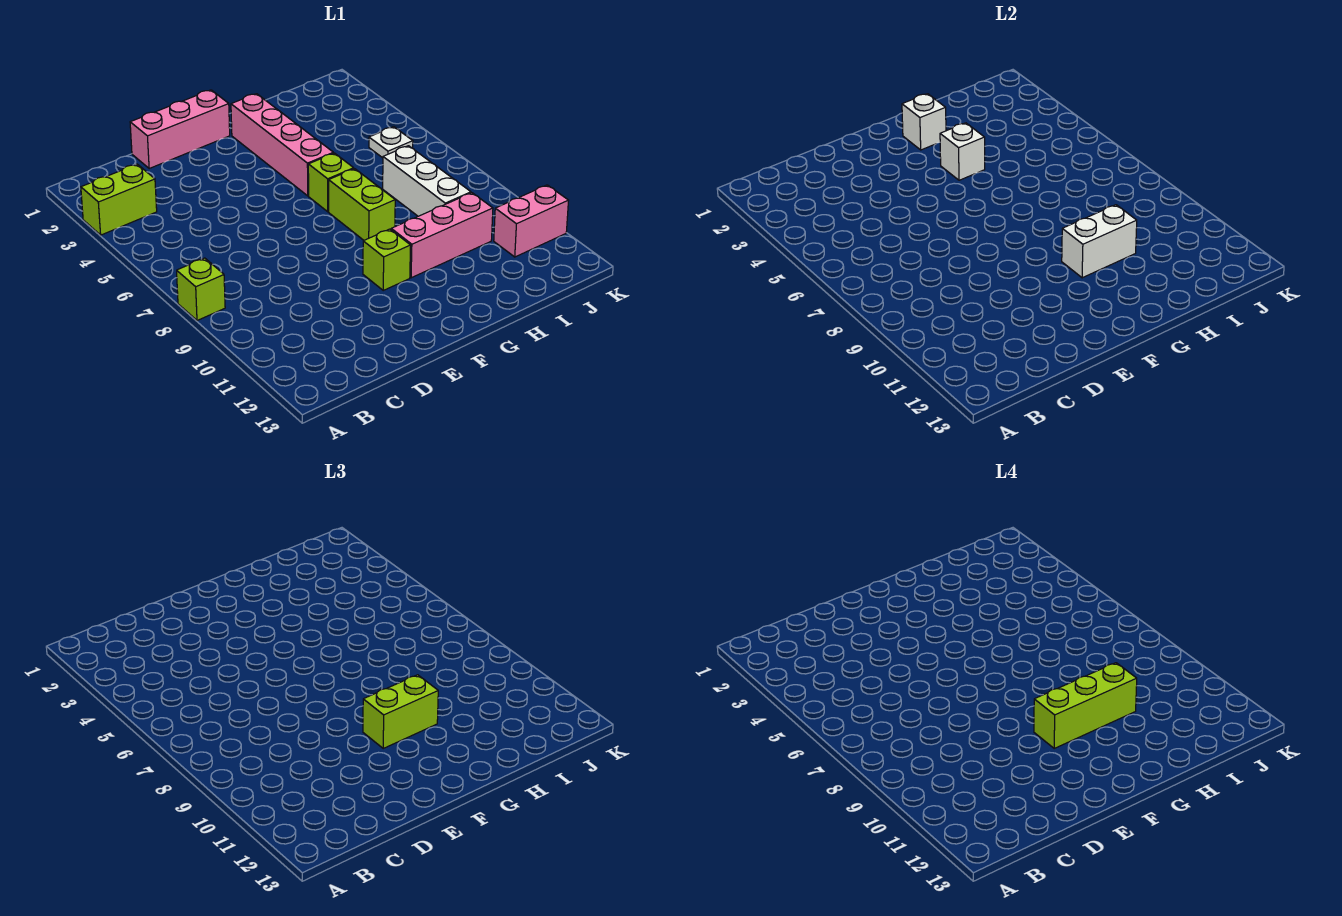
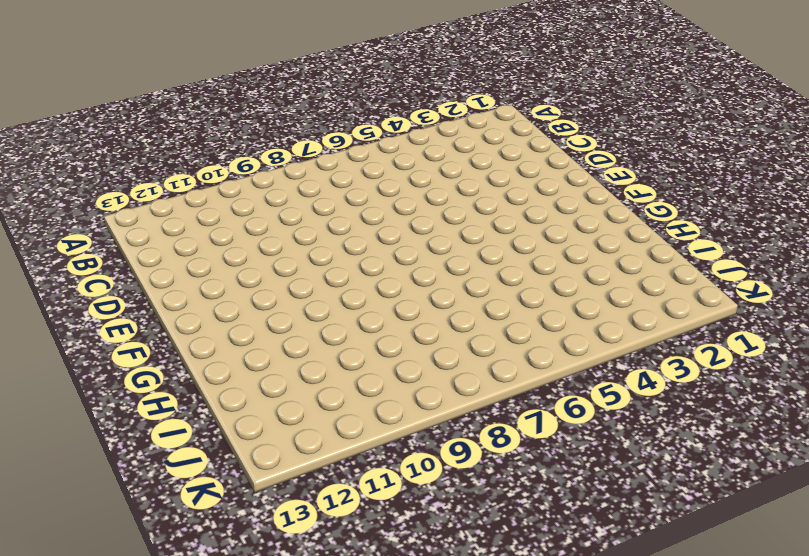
none -> lime 1x2 brick [81,164,157,235]
none -> lime 1x1 brick [177,258,225,321]
none -> pink 1x3 brick [130,90,230,168]

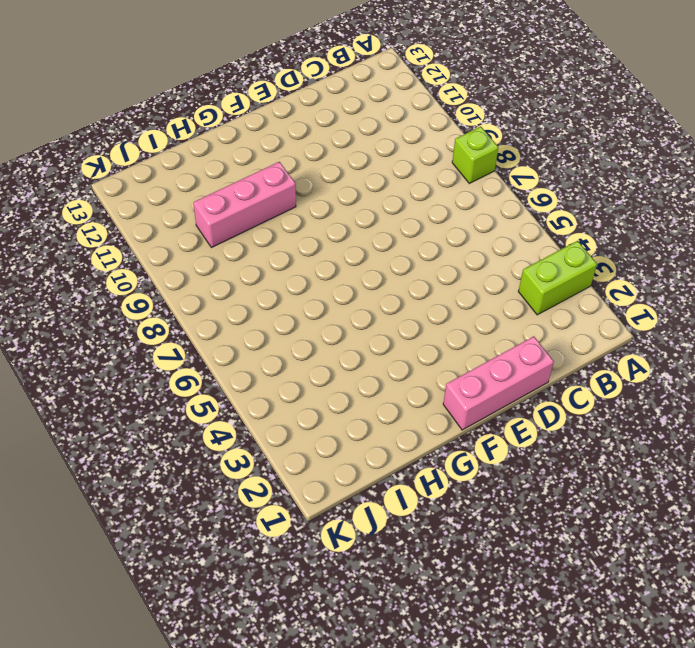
none -> lime 1x1 brick [363,229,411,290]
none -> pink 1x4 brick [231,94,333,196]
none -> lime 1x1 brick [308,153,354,212]

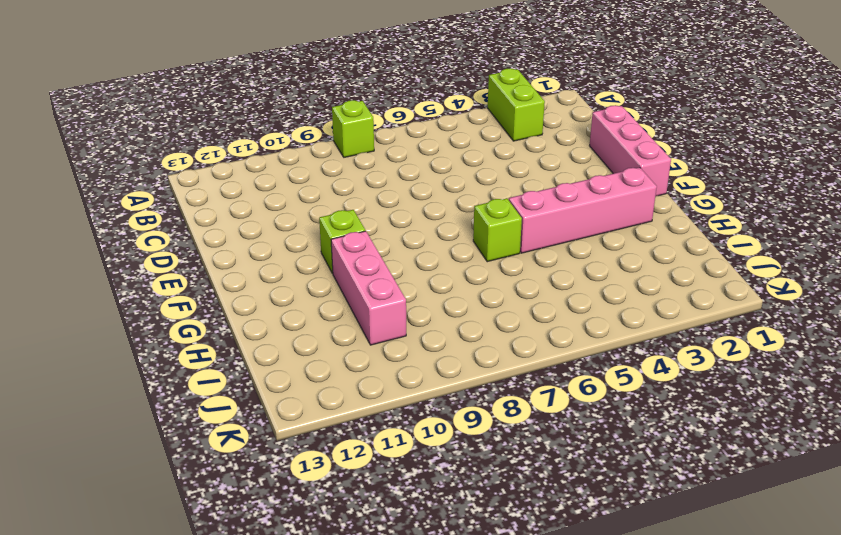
none -> lime 1x2 brick [329,169,395,240]
none -> white 1x3 brick [383,146,471,216]
none -> white 1x1 plate [369,127,413,158]

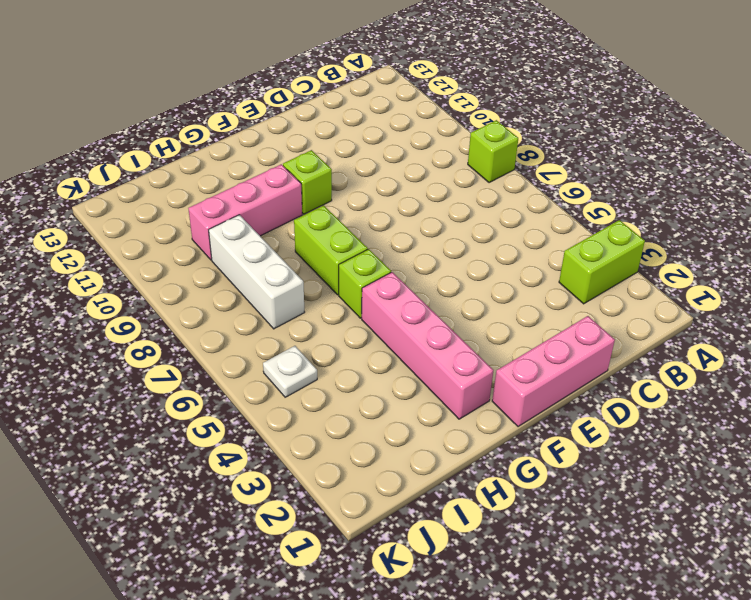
none -> pink 1x2 brick [494,185,569,257]
none -> white 1x1 brick [902,94,946,150]
none -> white 1x1 brick [940,123,985,180]

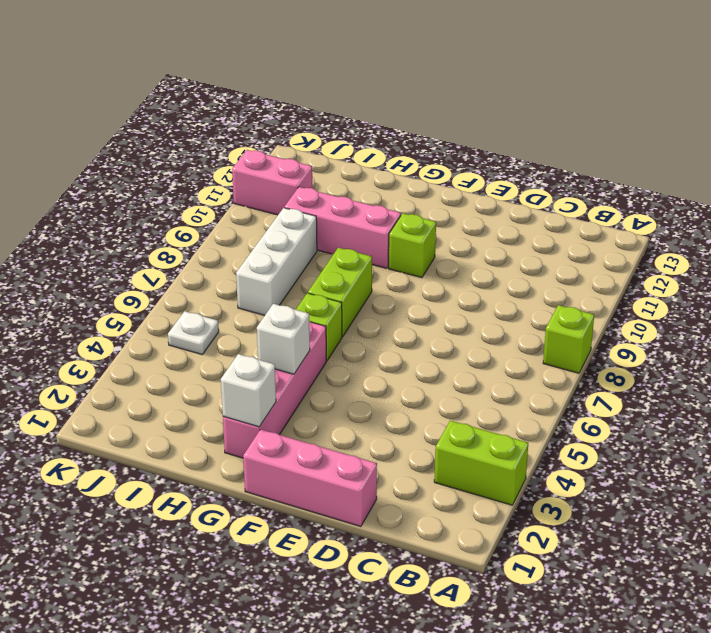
none -> white 1x2 brick [1062,205,1137,278]
none -> lime 1x2 brick [363,675,438,748]
none -> lime 1x3 brick [1034,663,1137,748]

